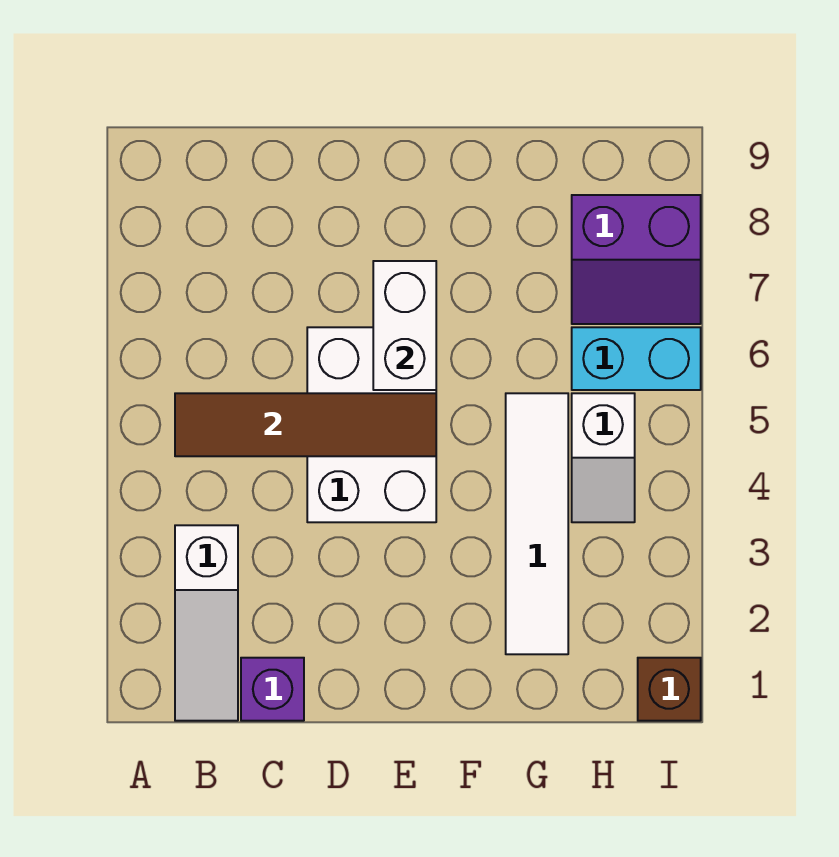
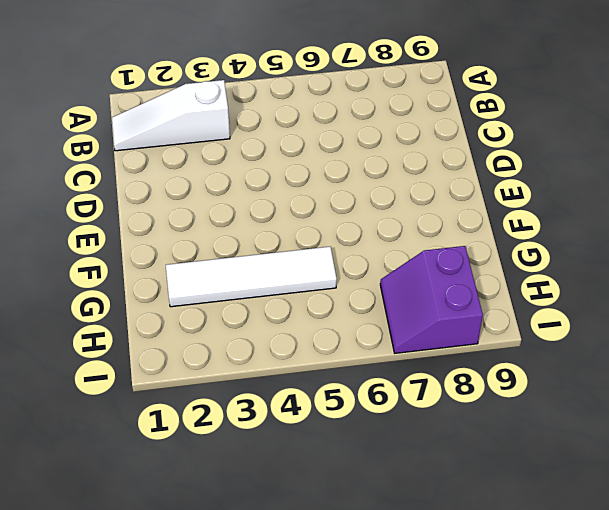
none -> purple 1x1 brick [241,658,304,721]
none -> white 2x3 brick [307,327,436,522]

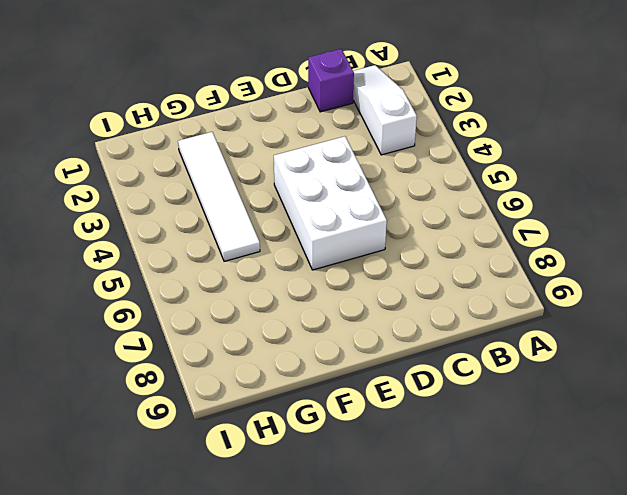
none -> white 1x2 slope [572,393,635,522]
none -> cyan 1x2 brick [572,327,701,390]

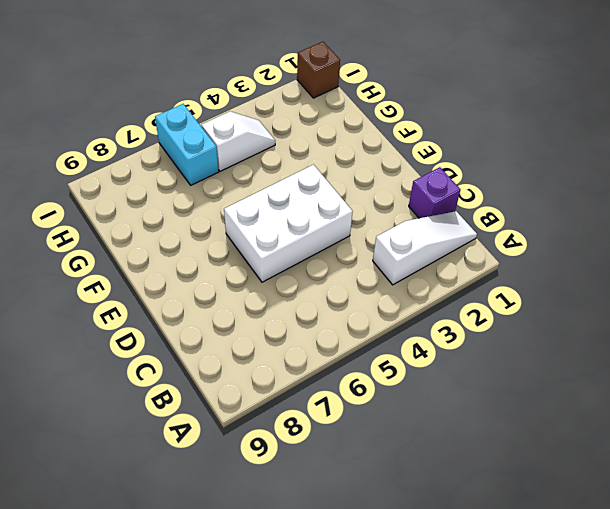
none -> white 1x4 tile [506,393,568,654]
none -> purple 2x2 slope [572,195,701,324]

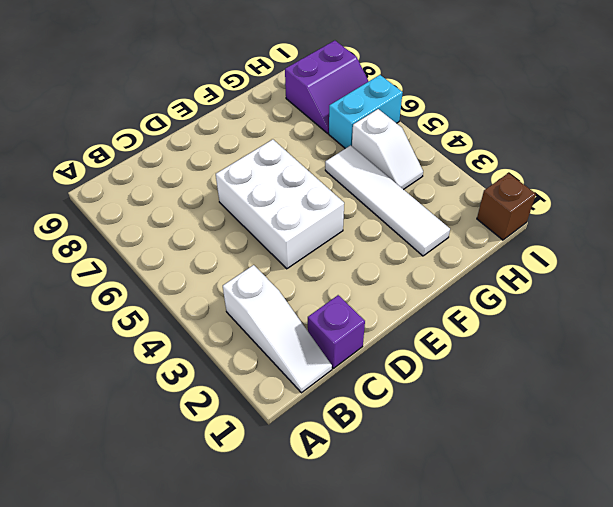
none -> brown 1x4 tile [175,393,436,456]
none -> white 1x2 brick [373,261,436,390]

